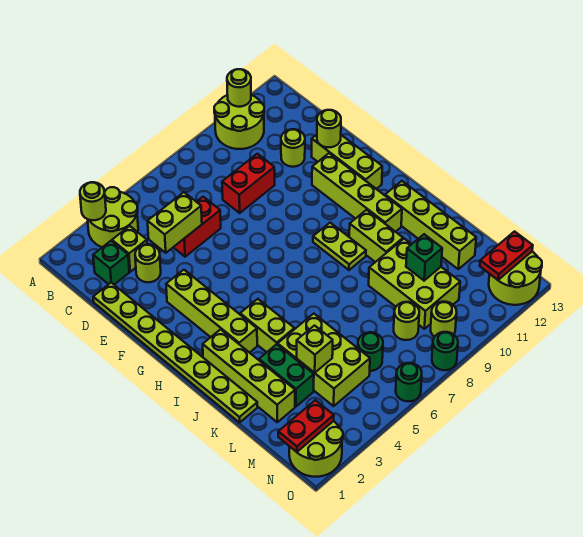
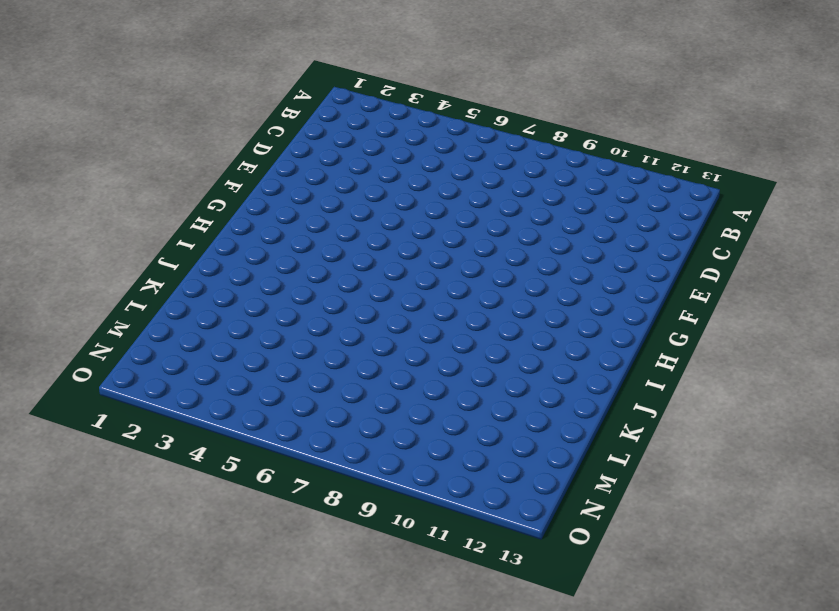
none -> lime 2x2 round brick [88,187,138,247]
none -> lime 2x2 round brick [214,95,264,149]
none -> green 1x1 brick [93,241,129,285]
none -> lime 1x1 brick [112,226,147,272]

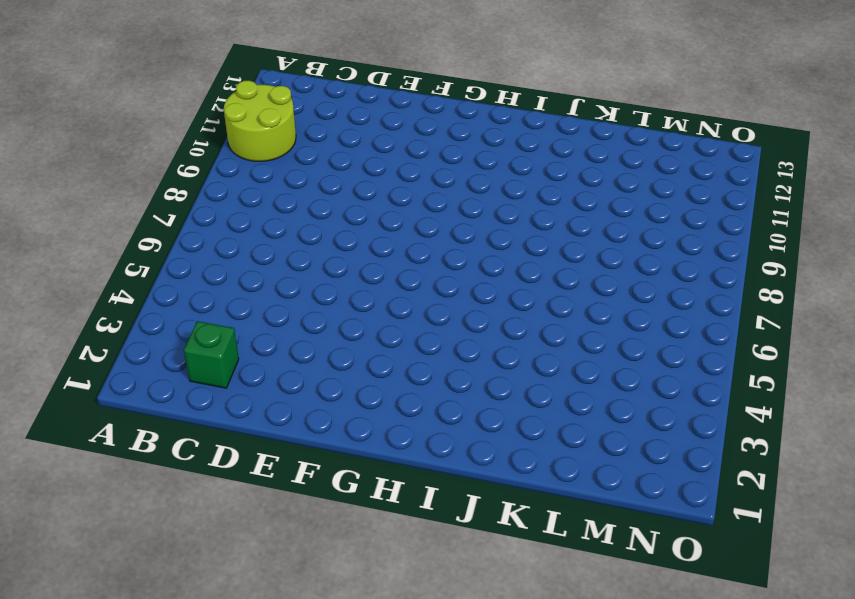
none -> lime 2x2 round brick [88,187,138,247]
none -> lime 1x1 brick [112,226,147,272]
none -> lime 1x8 plate [93,283,258,423]
none -> lime 1x1 round brick [135,244,161,282]

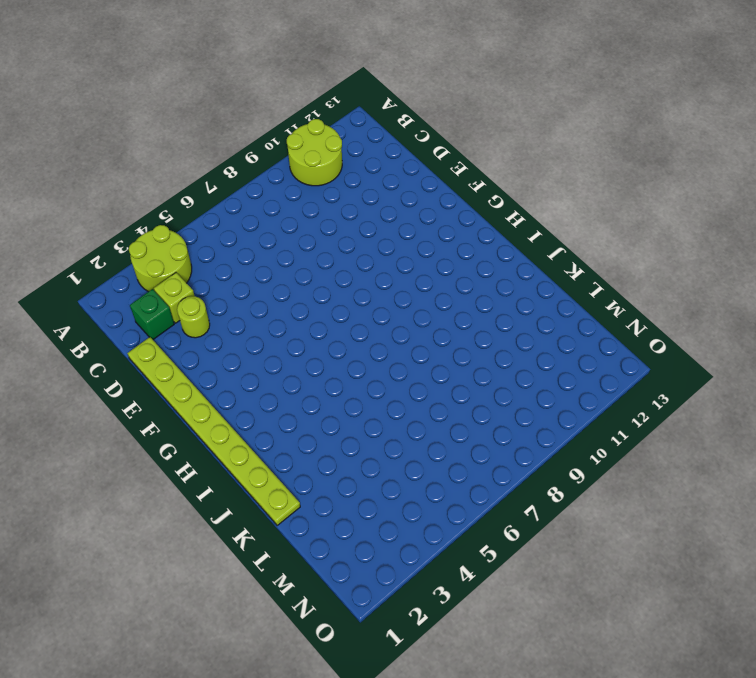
none -> red 1x2 brick [173,197,221,257]
none -> red 1x2 brick [222,154,275,213]
none -> lime 1x1 round brick [281,129,305,167]
none -> lime 1x3 brick [312,135,382,189]

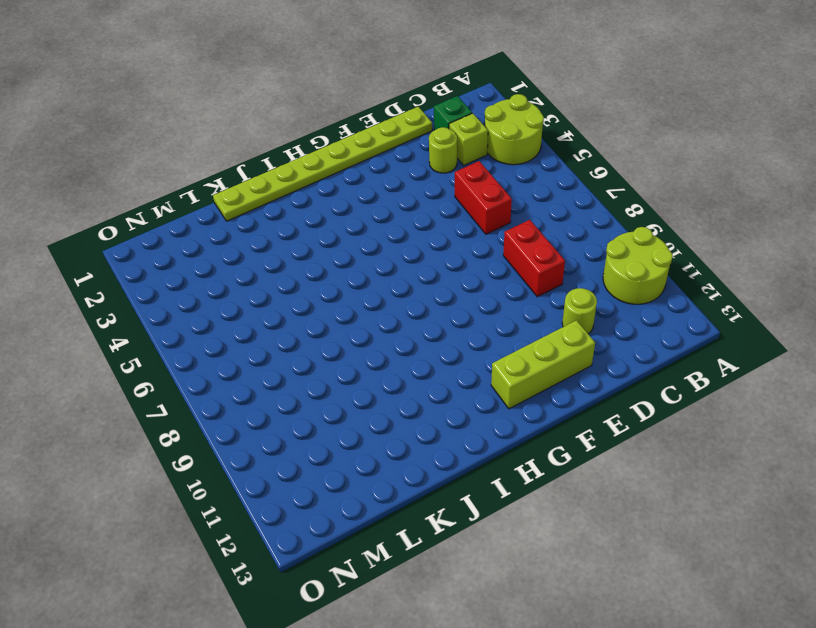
none -> lime 1x4 brick [166,270,257,353]
none -> lime 1x4 brick [312,153,402,232]
none -> lime 1x2 plate [313,223,366,270]
none -> lime 1x4 brick [203,329,295,422]

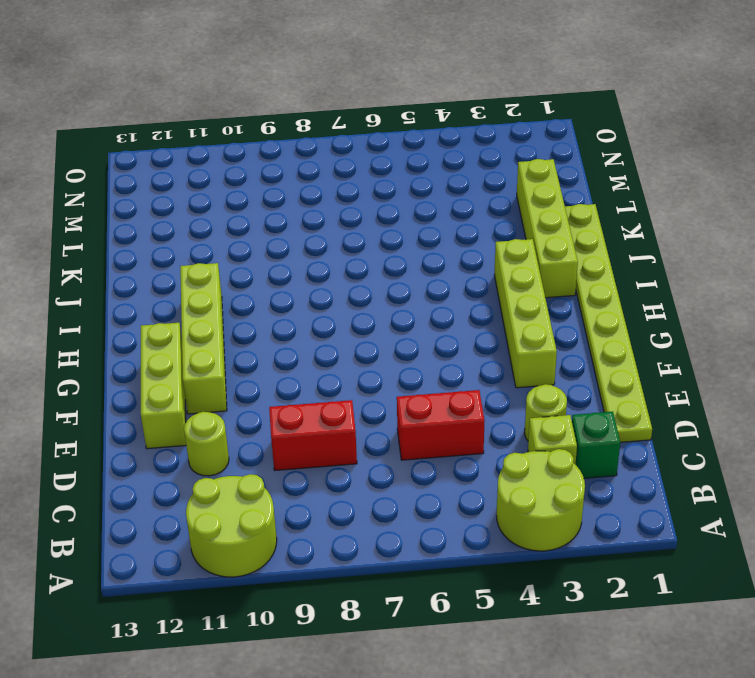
none -> lime 1x2 plate [313,223,366,270]
none -> lime 1x2 brick [240,299,294,352]
none -> lime 1x2 brick [349,210,403,262]
none -> lime 1x4 brick [385,181,476,269]

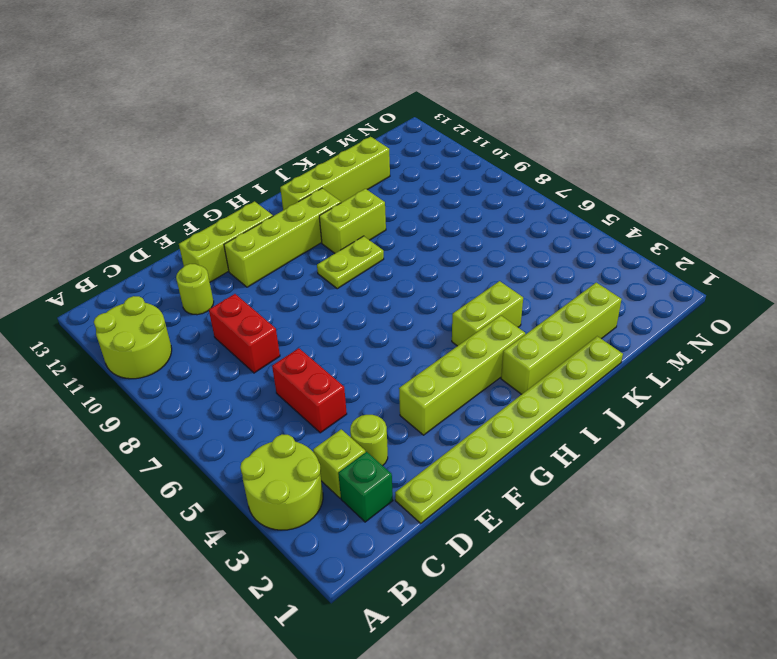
none -> green 1x2 brick [259,344,314,406]
none -> lime 2x3 brick [278,314,370,406]
none -> lime 2x3 brick [369,239,460,329]
none -> green 1x1 round brick [358,332,383,371]

